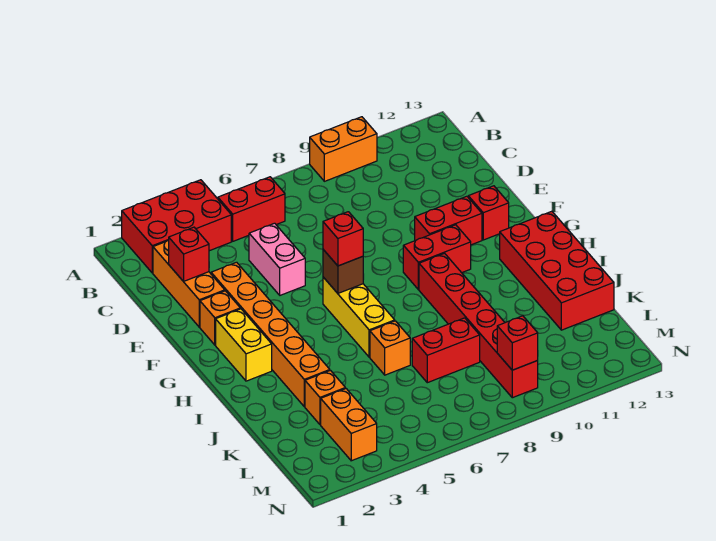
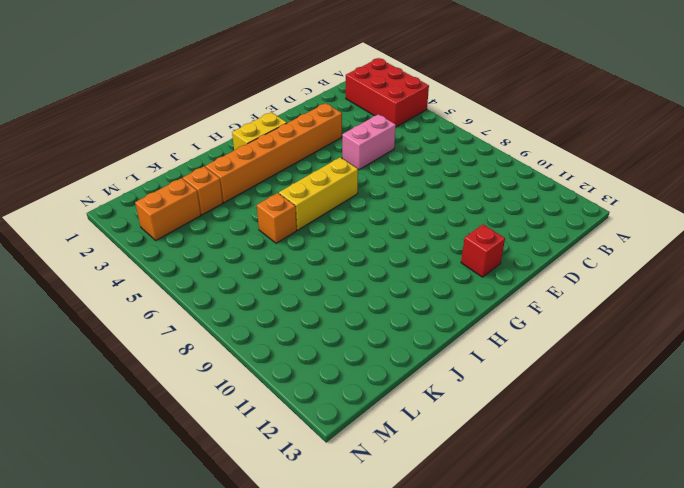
none -> orange 1x2 brick [310,117,377,181]
none -> red 1x2 brick [218,177,285,241]
none -> orange 1x3 brick [153,240,225,327]

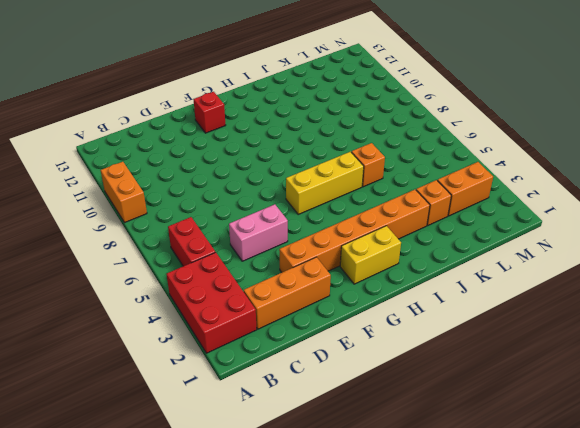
none -> orange 1x1 brick [200,291,240,345]
none -> red 1x2 brick [415,196,482,245]
none -> red 1x2 brick [403,225,471,290]

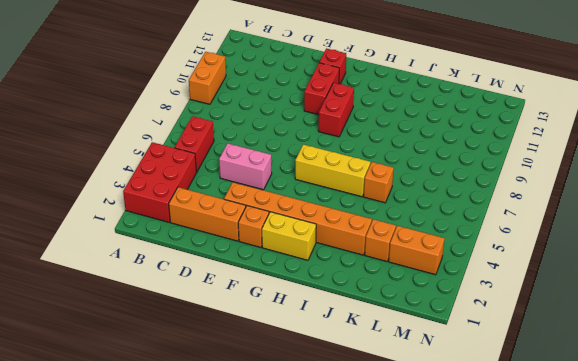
none -> red 1x6 brick [419,253,538,398]
none -> red 2x4 brick [500,211,614,330]
none -> red 1x2 brick [412,318,480,383]

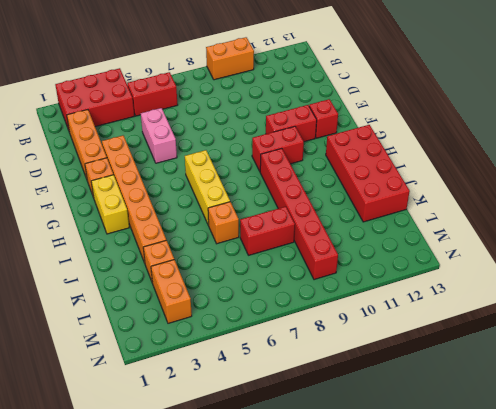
none -> red 1x1 brick [169,227,209,282]
none -> brown 1x1 brick [323,250,363,293]
none -> red 1x1 brick [497,316,538,370]

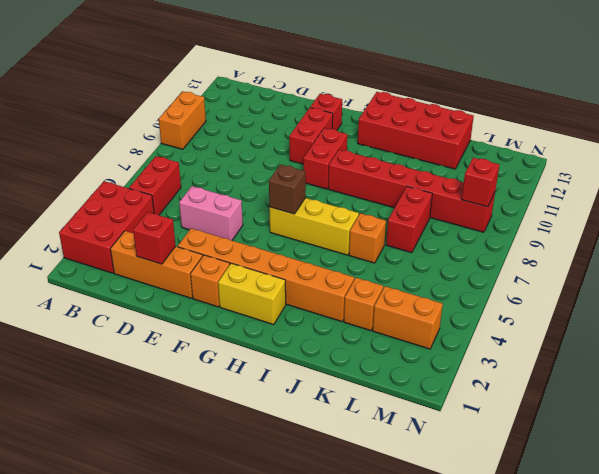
none -> red 1x1 brick [323,212,363,266]

